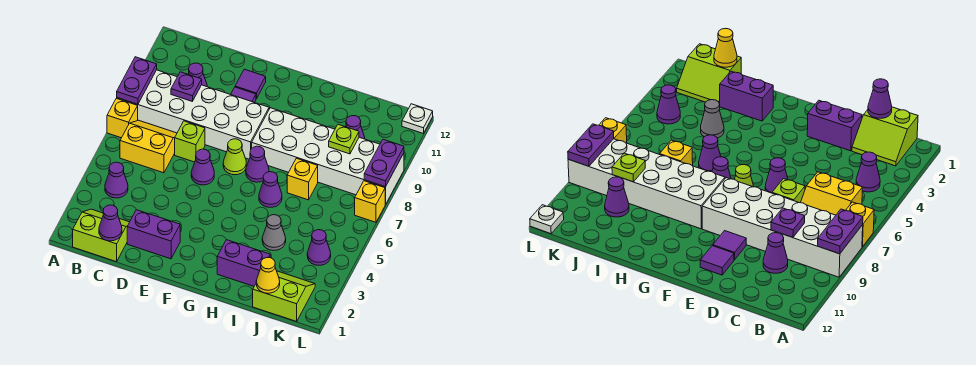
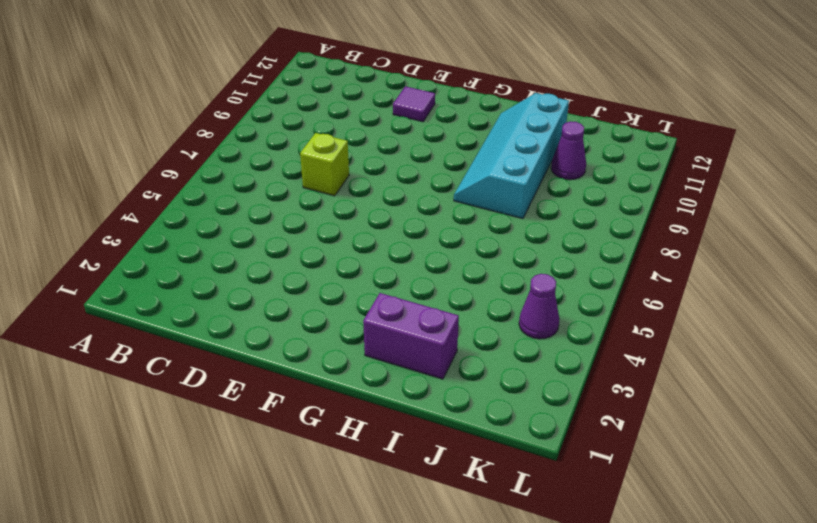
cyan 2x4 slope [454,93,569,219] -> white 2x6 brick [252,108,404,204]
none -> yellow 1x1 brick [107,98,138,138]
none -> white 2x6 brick [117,70,269,159]
none -> lime 2x2 slope [73,209,129,262]

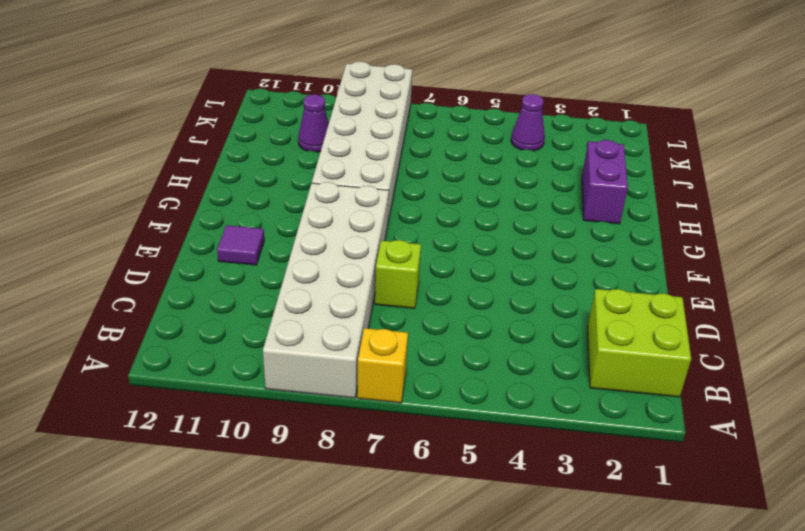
lime 2x2 brick [588,289,691,397] -> lime 2x2 slope [73,209,129,262]
none -> purple 1x1 cone [105,162,128,198]
none -> yellow 2x2 slope [120,120,177,173]
none -> purple 1x1 cone [188,63,207,87]

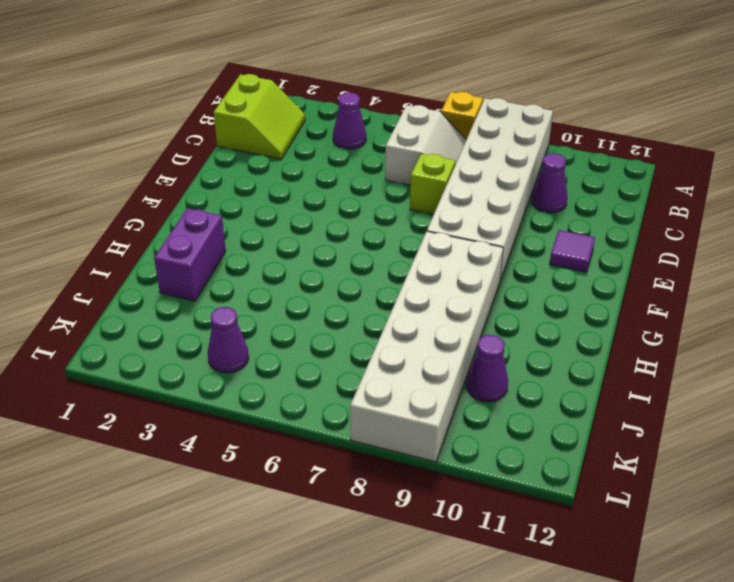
white 2x2 slope [385,105,466,185] -> yellow 2x2 slope [120,120,177,173]
none -> purple 1x2 brick [127,210,180,259]
none -> purple 1x1 cone [191,149,214,185]
none -> purple 1x1 tile [231,87,256,103]

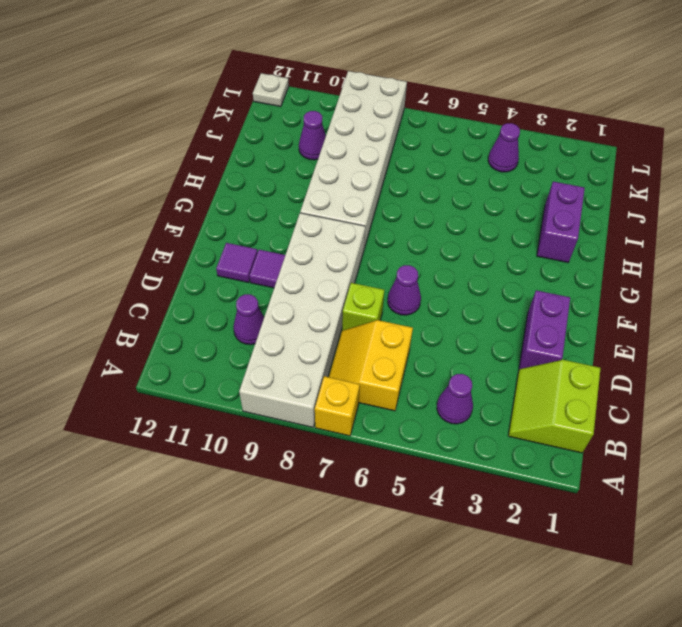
none -> lime 1x1 cone [223,139,246,175]
none -> purple 1x1 cone [246,146,269,182]
none -> purple 1x1 cone [259,172,282,207]

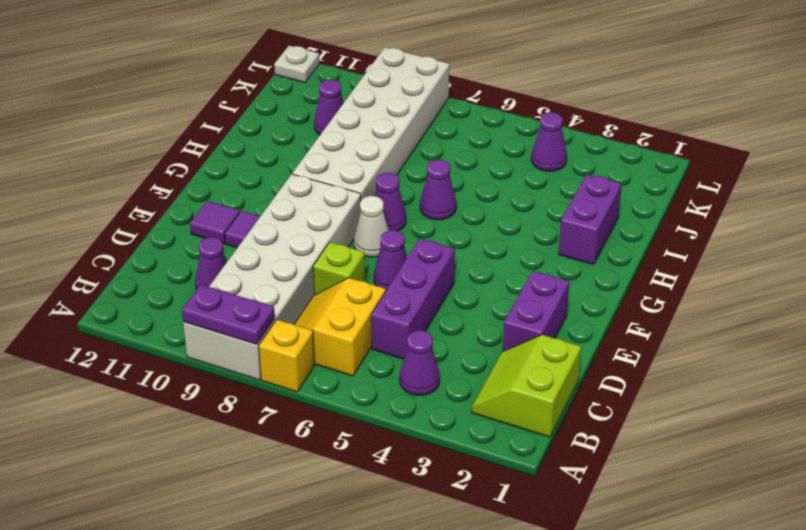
purple 1x3 brick [371,238,455,359] -> none
white 1x1 cone [354,196,389,257] -> lime 1x1 cone [223,139,246,175]
none -> grey 1x1 cone [262,215,286,250]
none -> yellow 1x1 brick [287,158,318,200]
none -> lime 2x2 slope [253,271,315,321]

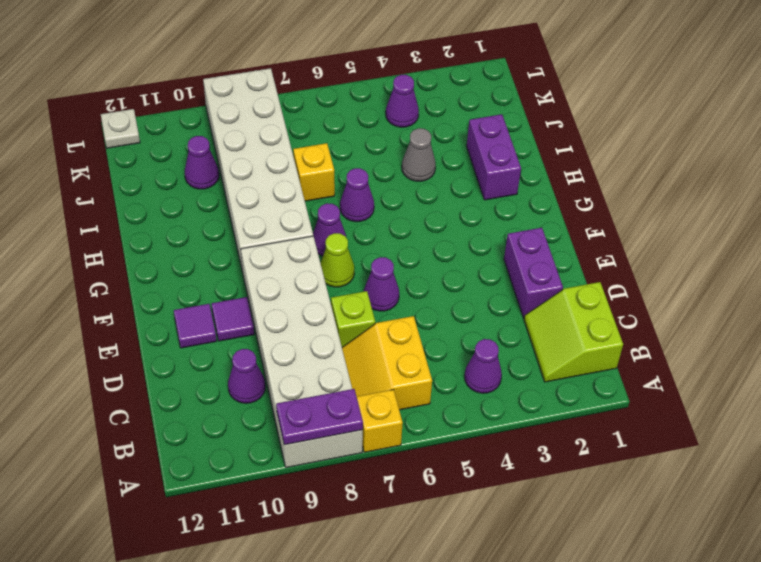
none -> lime 2x2 slope [253,271,315,321]
none -> yellow 1x1 brick [355,181,385,222]
none -> purple 1x1 cone [99,205,122,241]

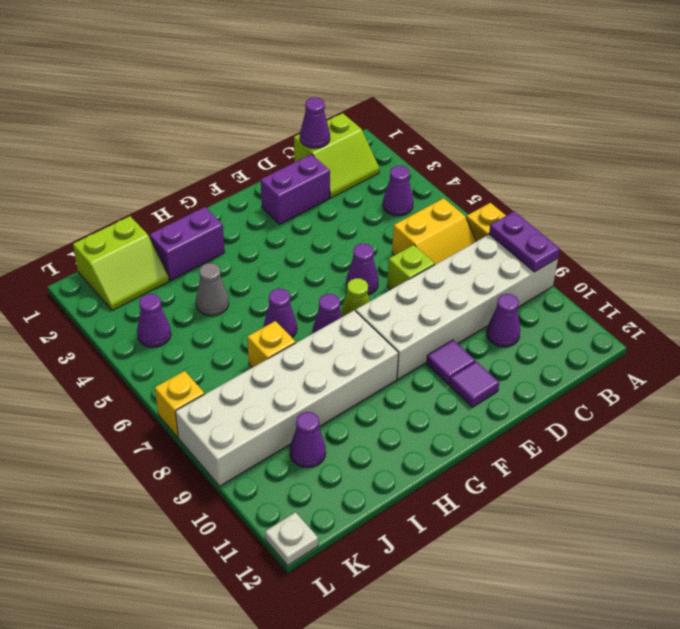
none -> purple 1x1 plate [171,72,202,101]
none -> yellow 1x1 cone [256,258,280,293]
none -> lime 1x1 plate [329,124,359,154]

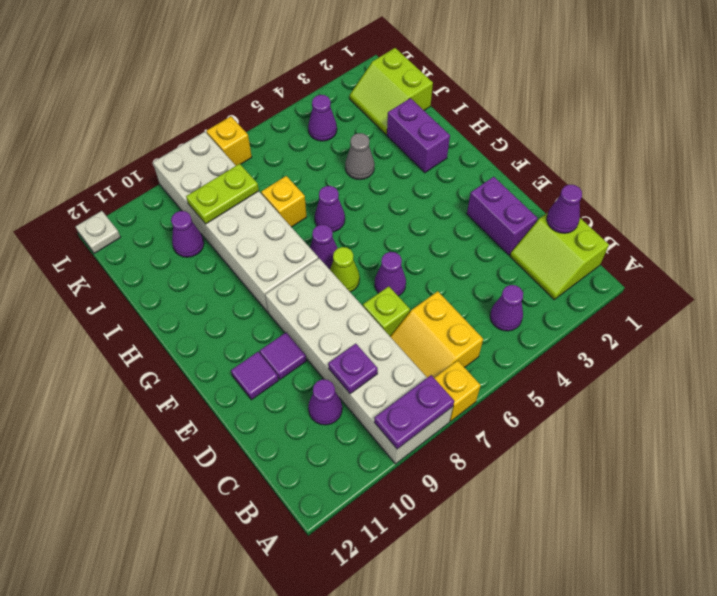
lime 1x2 plate [186,164,259,224] -> lime 1x1 plate [329,124,359,154]
none -> yellow 1x1 cone [256,258,280,293]
none -> purple 1x2 plate [364,139,404,187]

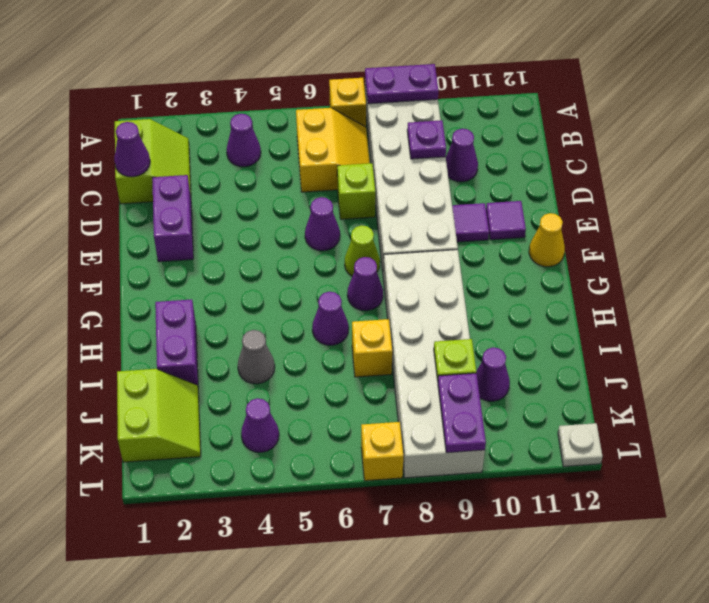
yellow 1x1 cone [529,213,565,267] -> yellow 1x1 cone moved to [256,258,280,293]
purple 1x2 plate [438,373,486,453] -> purple 1x2 plate turned to [364,139,404,187]

